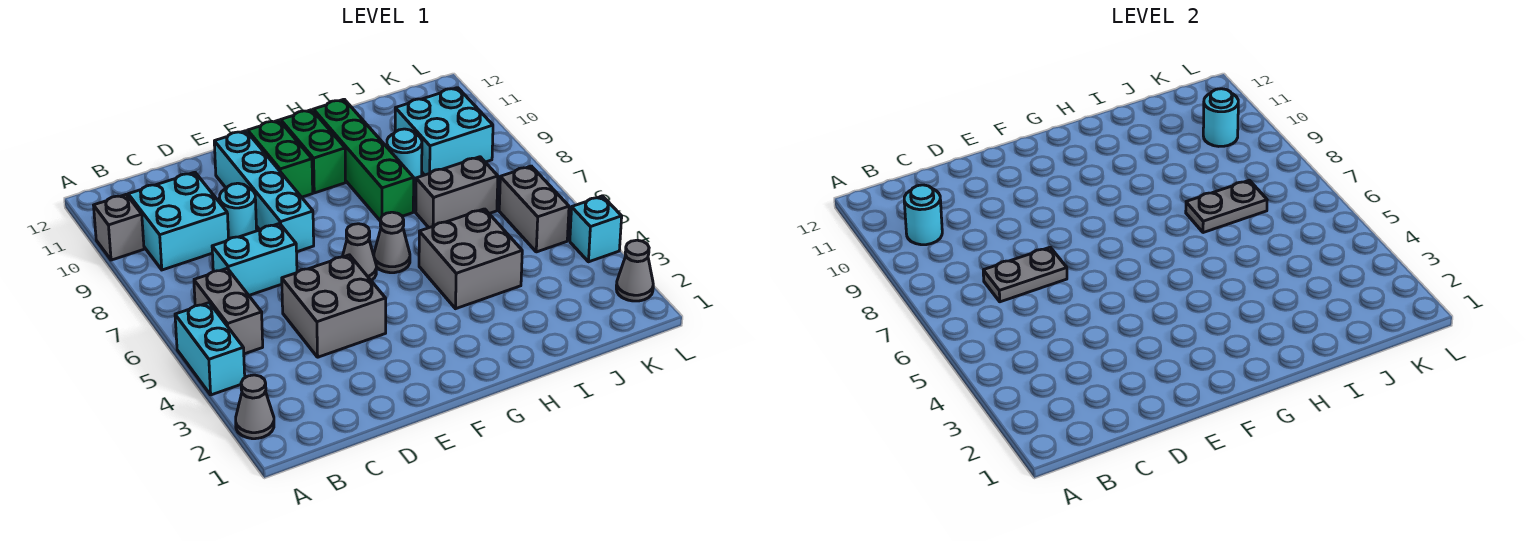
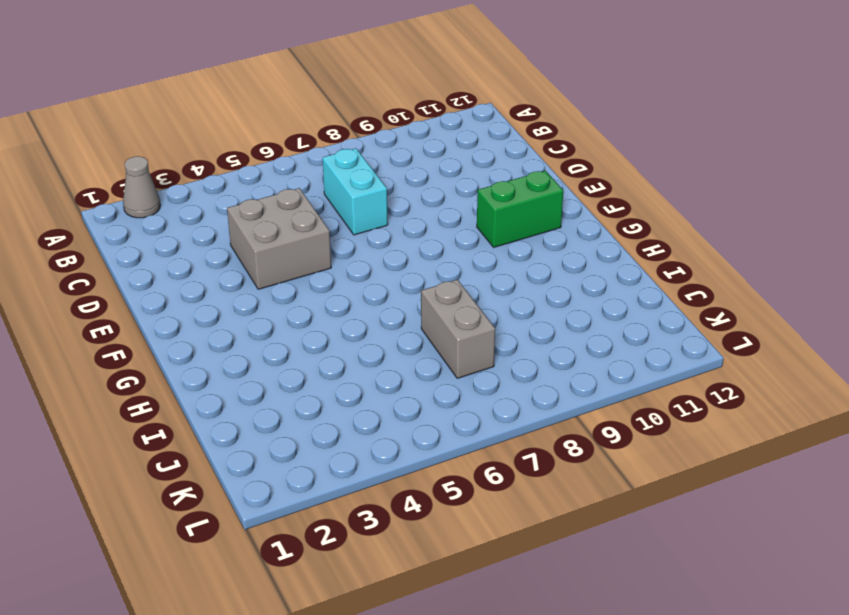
none -> cyan 1x2 brick [175,303,245,395]
none -> grey 1x1 brick [94,194,144,260]
none -> grey 1x2 brick [194,268,263,354]

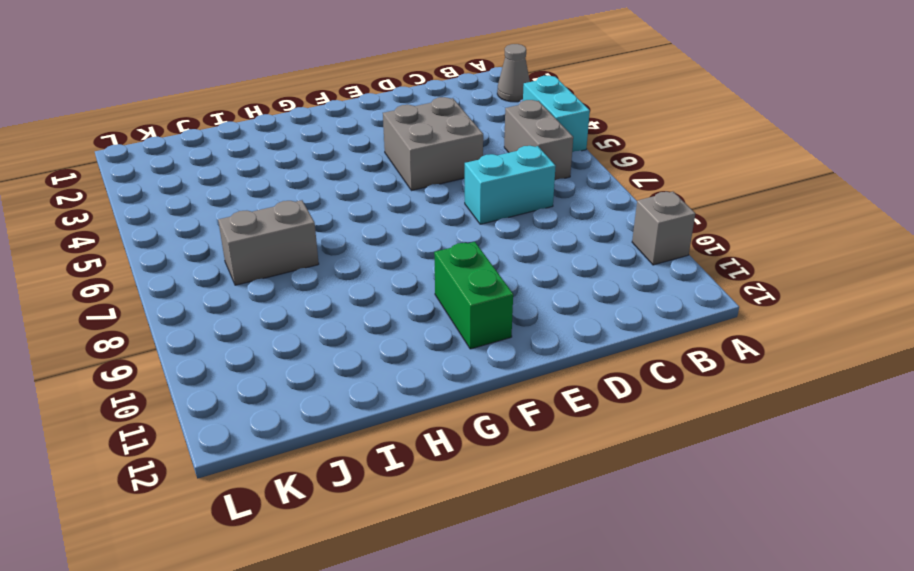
none -> cyan 2x2 brick [128,172,229,270]
none -> cyan 1x1 round brick [219,183,257,239]
none -> cyan 1x4 brick [214,131,314,252]

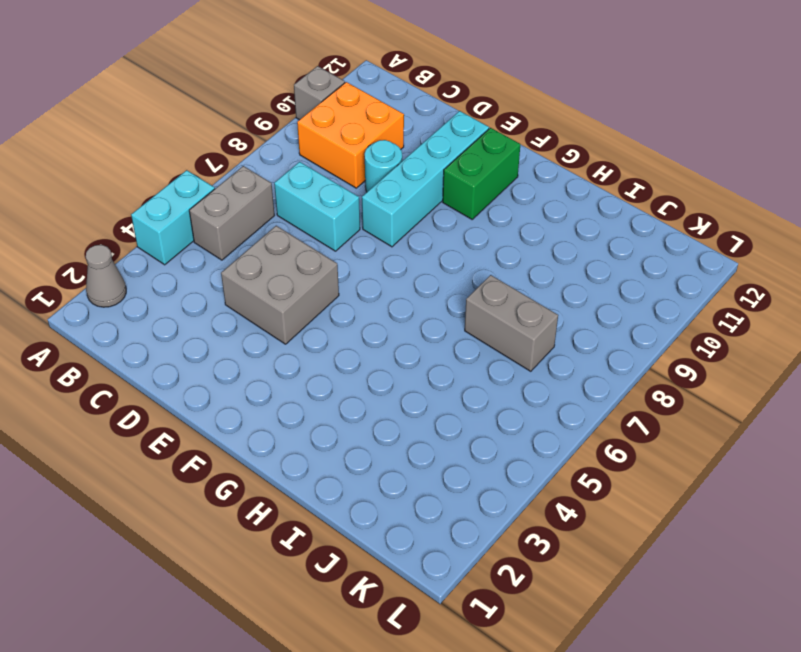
orange 2x2 brick [297,82,404,188] -> cyan 2x2 brick [128,172,229,270]
none -> grey 1x1 cone [342,224,376,281]
none -> grey 1x1 cone [374,212,410,273]
none -> green 1x2 brick [281,110,346,193]

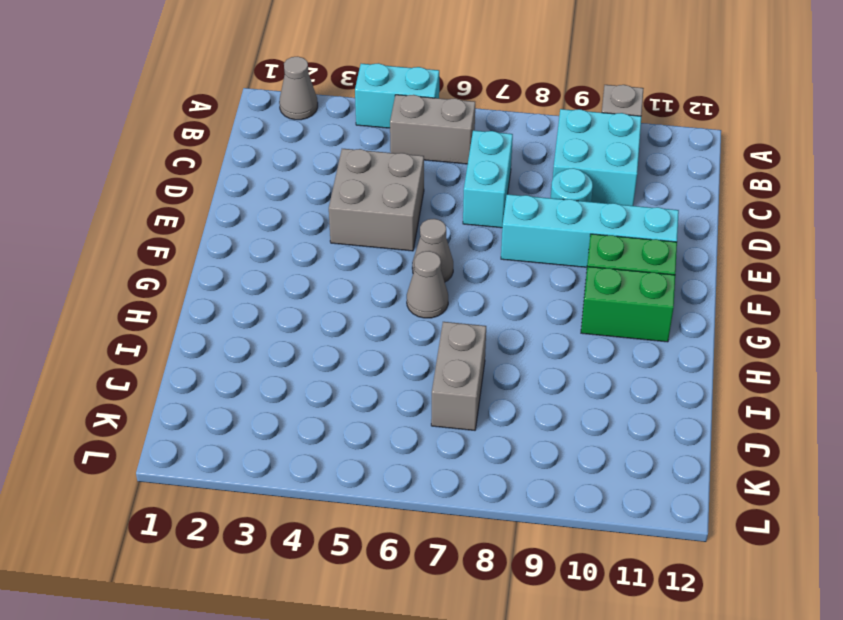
none -> grey 2x2 brick [419,209,522,309]
none -> green 1x4 brick [313,99,414,220]
none -> cyan 1x1 round brick [387,129,422,186]

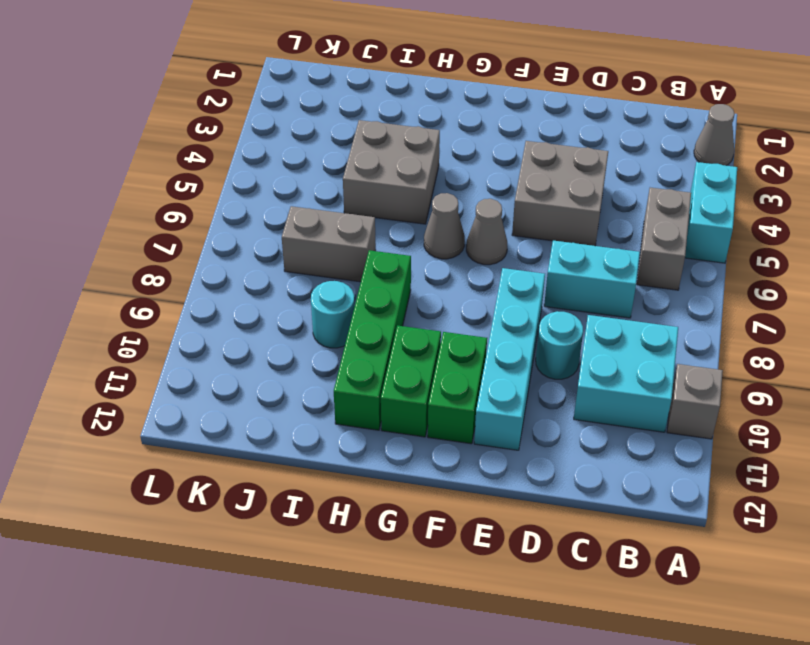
none -> cyan 2x2 brick [395,88,493,175]
none -> grey 1x2 brick [499,166,569,252]
none -> grey 1x1 cone [616,240,653,301]

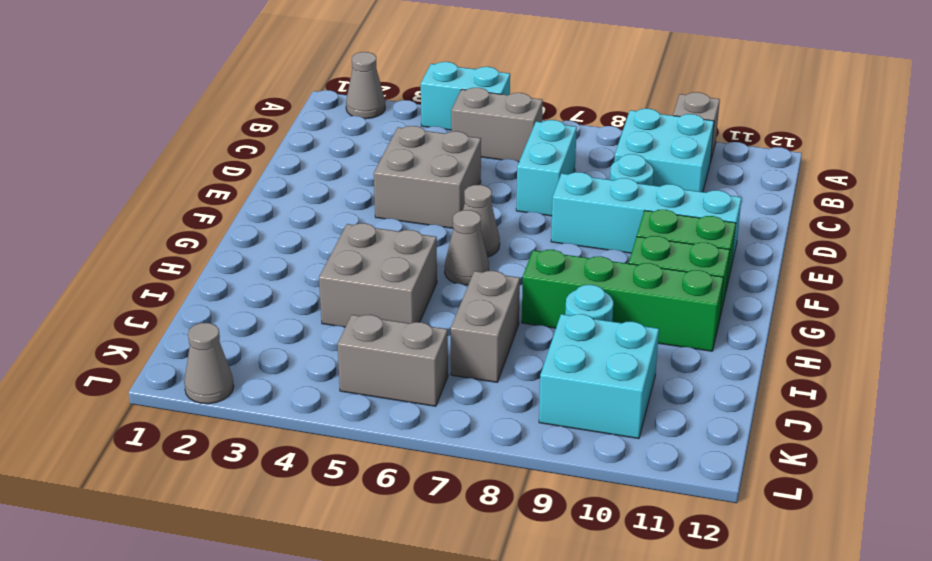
none -> cyan 1x1 brick [570,196,622,262]
none -> cyan 1x1 round brick [904,185,942,245]
none -> grey 1x2 plate [983,247,1067,302]

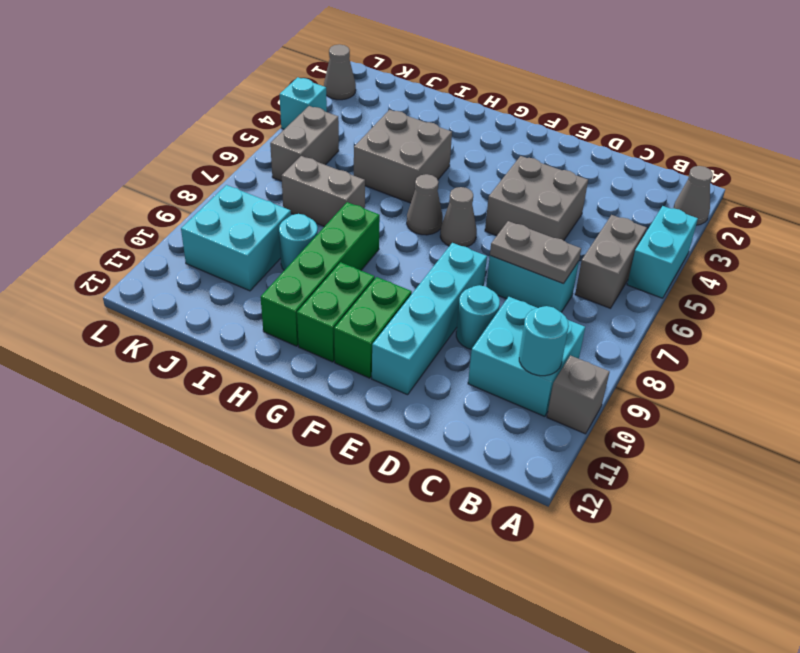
none -> grey 1x2 plate [1186,180,1267,233]
none -> cyan 1x1 round brick [1203,89,1238,146]

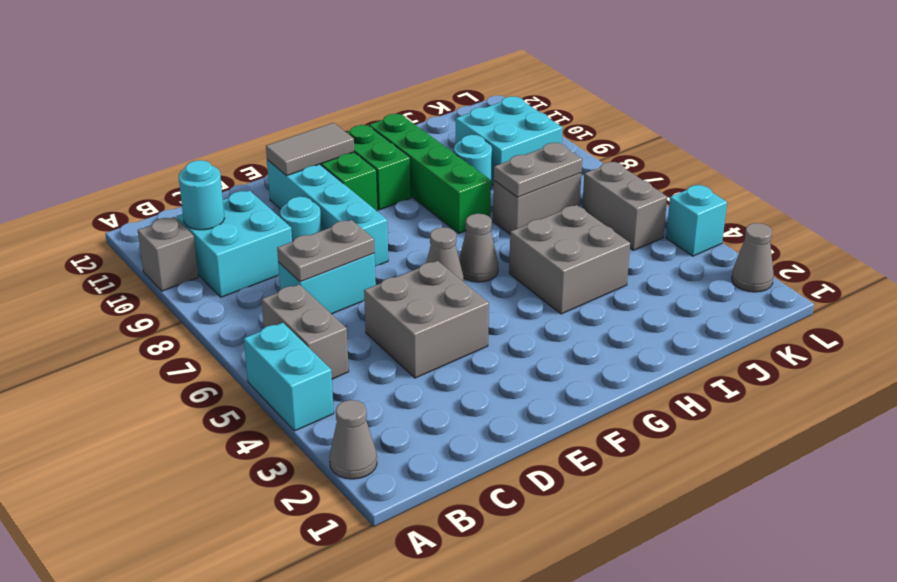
grey 1x2 tile [266,123,354,176] -> none
none -> cyan 1x1 round brick [1203,89,1238,146]

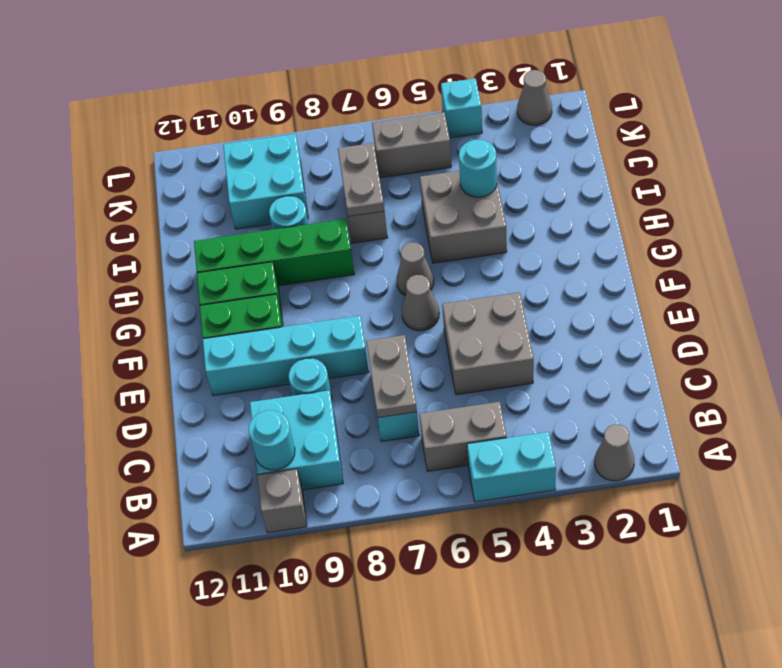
cyan 1x1 round brick [459,140,497,197] -> cyan 1x1 round brick moved to [1203,89,1238,146]

